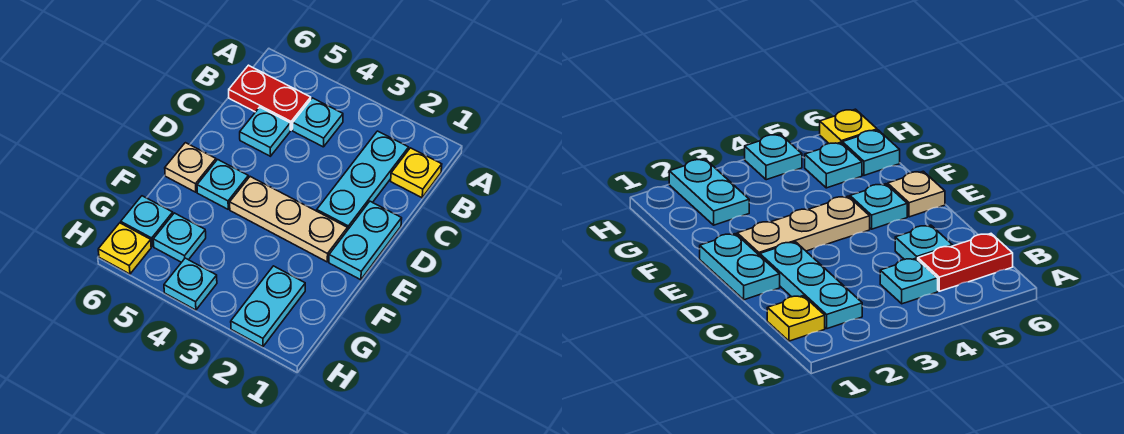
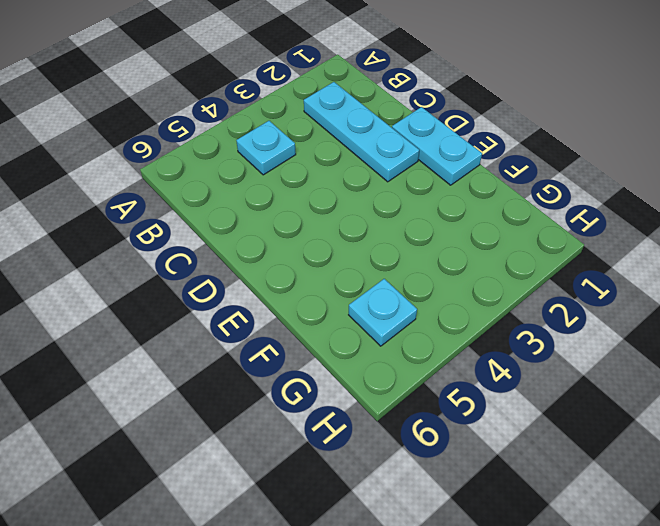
none -> yellow 1x1 plate [391,148,442,198]
none -> red 1x2 plate [229,65,311,130]
none -> cyan 1x1 plate [240,107,290,156]

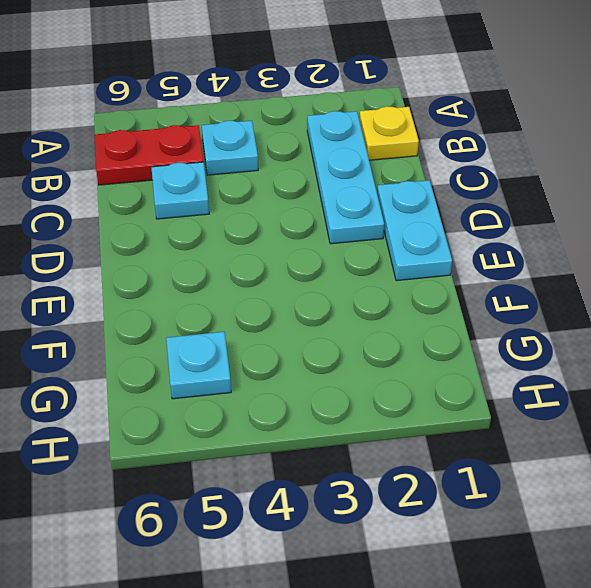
none -> tan 1x3 plate [230,177,347,262]
none -> cyan 1x1 plate [197,159,248,209]
none -> tan 1x1 plate [165,143,216,192]

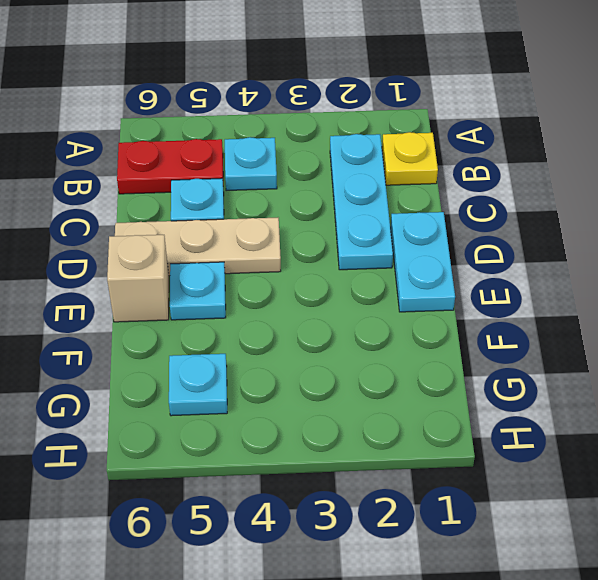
tan 1x3 plate [115,218,281,276] -> tan 1x3 plate moved to [230,177,347,262]
tan 1x1 brick [107,235,169,322] -> tan 1x1 plate [165,143,216,192]
none -> cyan 1x2 plate [231,266,305,347]
none -> cyan 1x1 plate [121,196,173,246]
none -> cyan 1x1 plate [164,258,217,310]

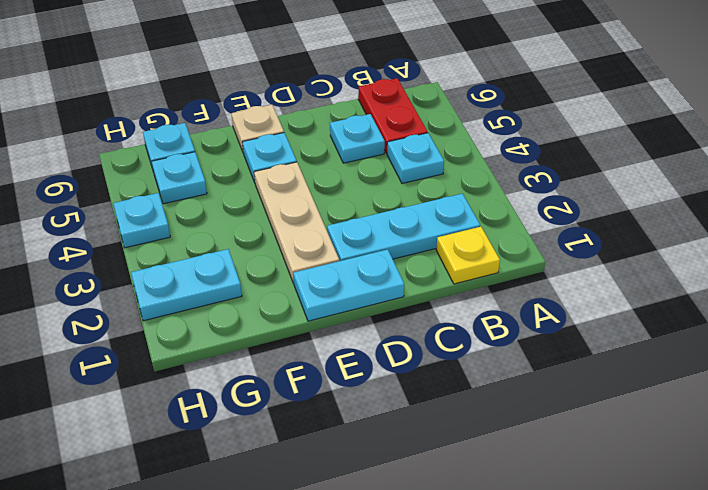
none -> yellow 1x1 plate [98,223,151,274]

